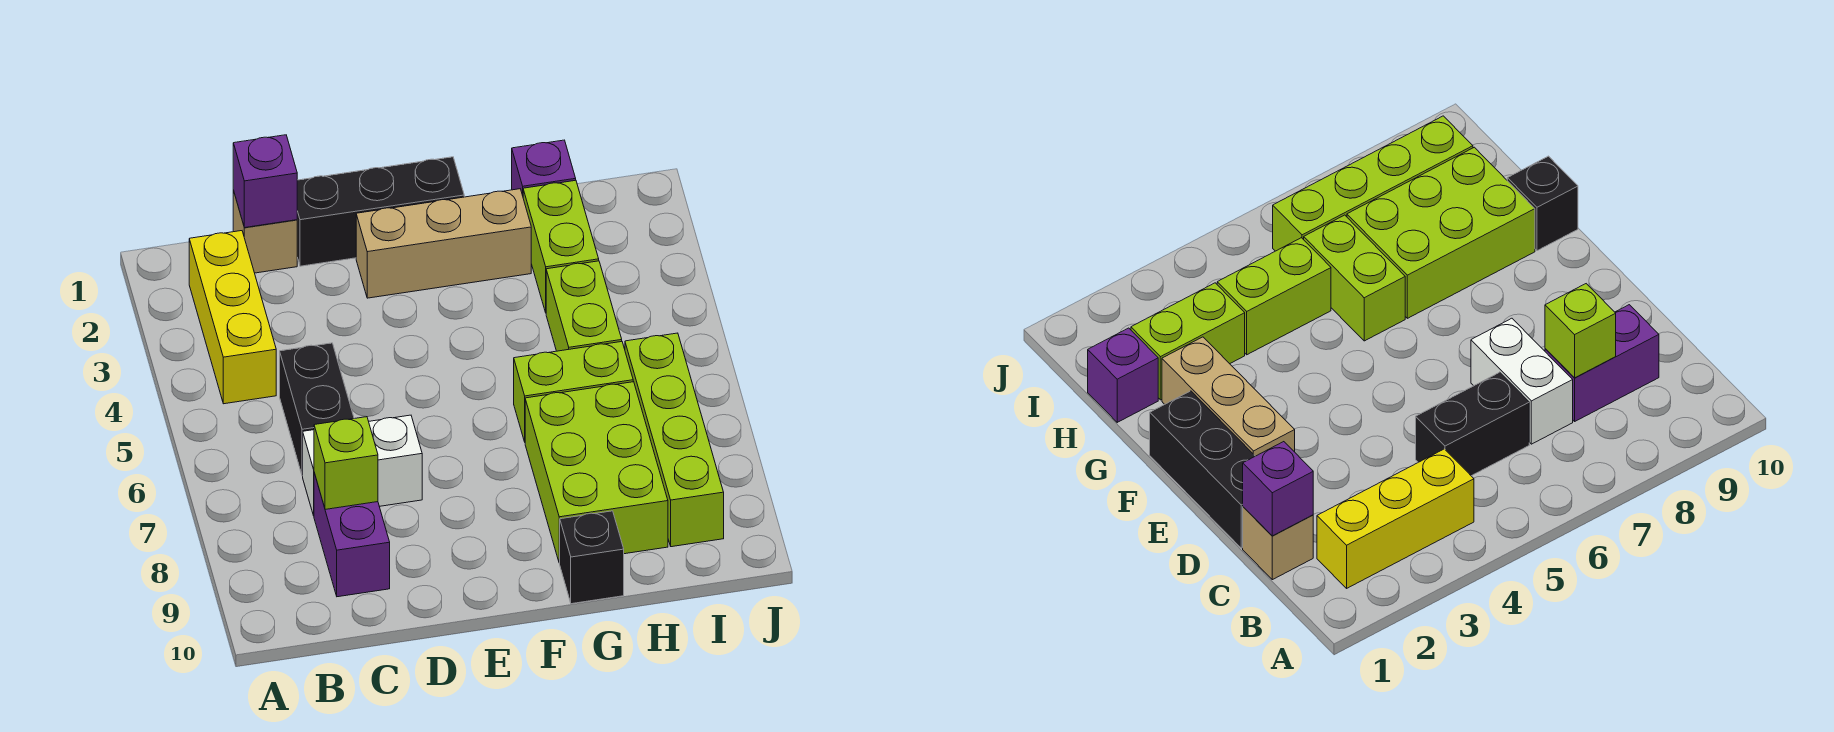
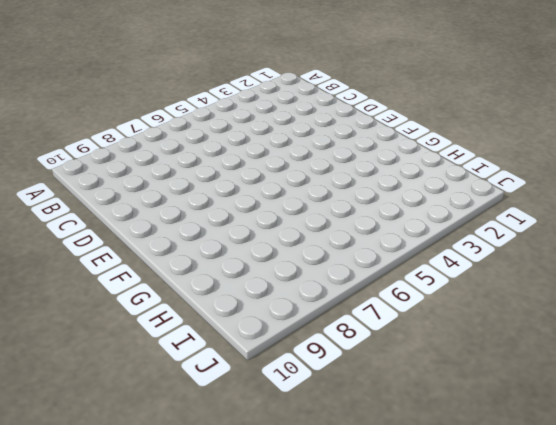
none -> yellow 1x3 brick [189,231,276,404]
none -> tan 1x1 brick [233,190,297,273]
none -> black 1x2 brick [280,343,354,476]

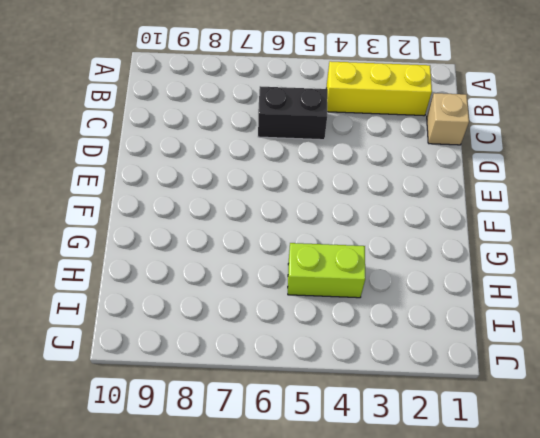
none -> white 1x2 brick [303,415,422,516]
none -> purple 1x2 brick [314,473,390,597]
none -> black 1x3 brick [297,157,464,266]

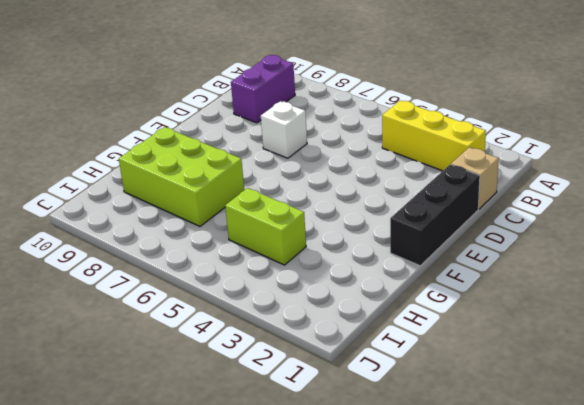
purple 1x2 brick [231,55,295,123] -> purple 1x2 brick turned to [314,473,390,597]
white 1x1 brick [261,101,307,158] -> white 1x2 brick [303,415,422,516]
none -> black 1x2 brick [280,343,354,476]
none -> tan 1x3 brick [356,189,531,298]
none -> lime 1x2 brick [514,342,633,442]

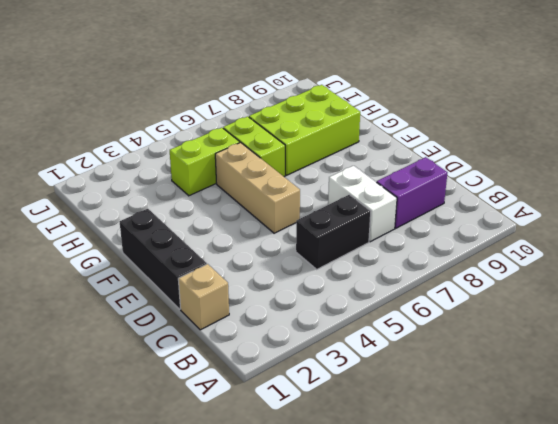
tan 1x3 brick [215,143,300,233] -> tan 1x3 brick moved to [356,189,531,298]
none -> yellow 1x3 brick [189,231,276,404]
none -> black 1x1 brick [560,511,624,604]
none -> purple 1x1 brick [512,140,576,195]

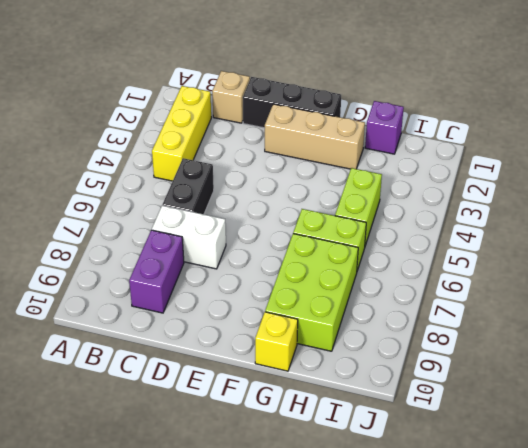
yellow 1x1 brick [255,312,298,371] -> black 1x1 brick [560,511,624,604]
none -> lime 1x2 brick [523,180,599,312]
none -> lime 1x4 brick [625,333,724,547]
none -> purple 1x1 brick [233,135,297,228]

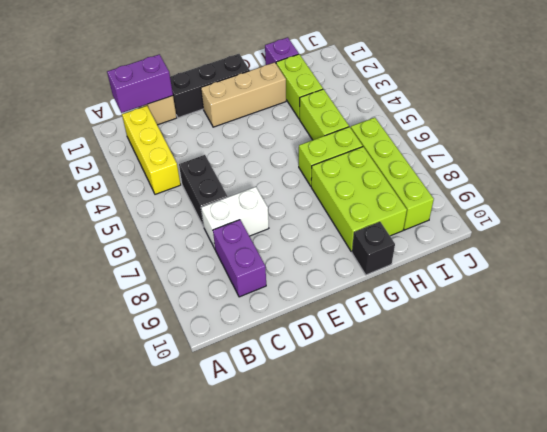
purple 1x2 brick [107,54,173,113] -> purple 1x1 brick [233,135,297,228]
none -> lime 1x1 brick [314,417,378,509]

